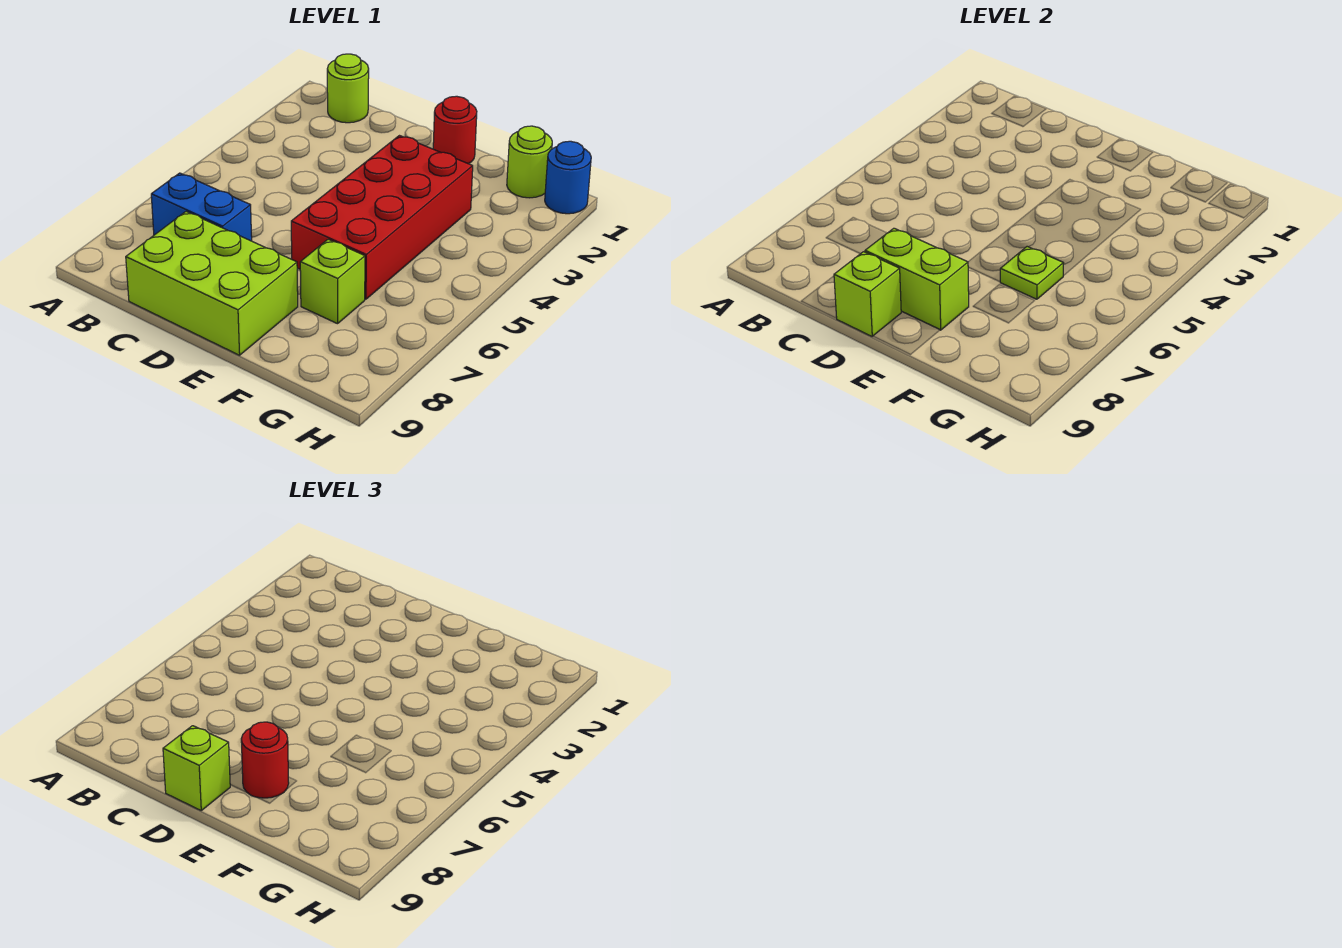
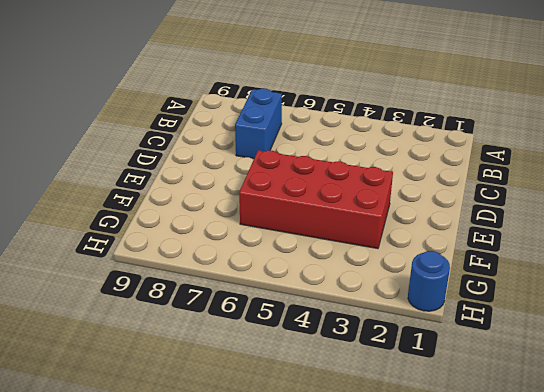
none -> lime 1x1 round brick [327,54,369,123]
none -> lime 2x3 brick [126,212,298,355]
none -> red 1x1 round brick [433,96,477,164]

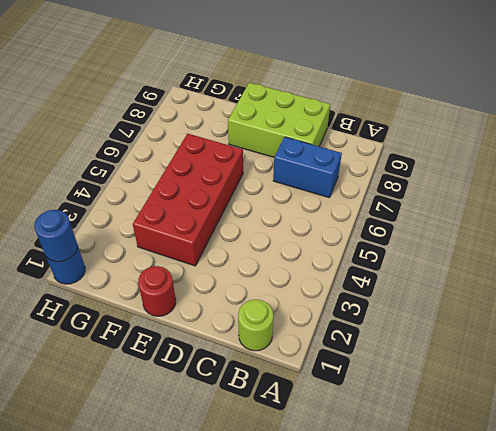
blue 1x1 round brick [34,210,78,262] -> none
none -> lime 1x1 brick [300,239,365,324]
none -> lime 1x1 round brick [507,126,552,198]
none -> lime 1x2 brick [865,228,969,330]

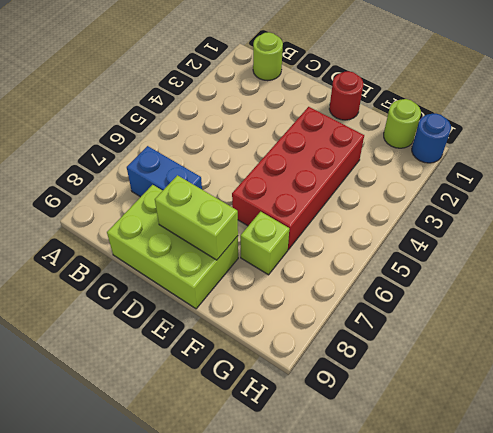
none -> lime 1x1 brick [834,252,901,336]
none -> lime 1x1 plate [1000,247,1064,299]
none -> lime 1x1 brick [163,726,230,810]

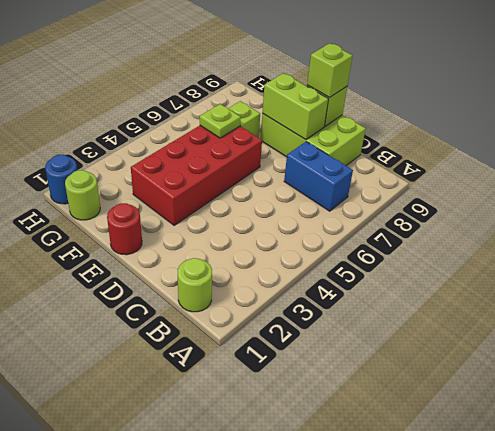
none -> red 1x1 round brick [241,722,289,798]

